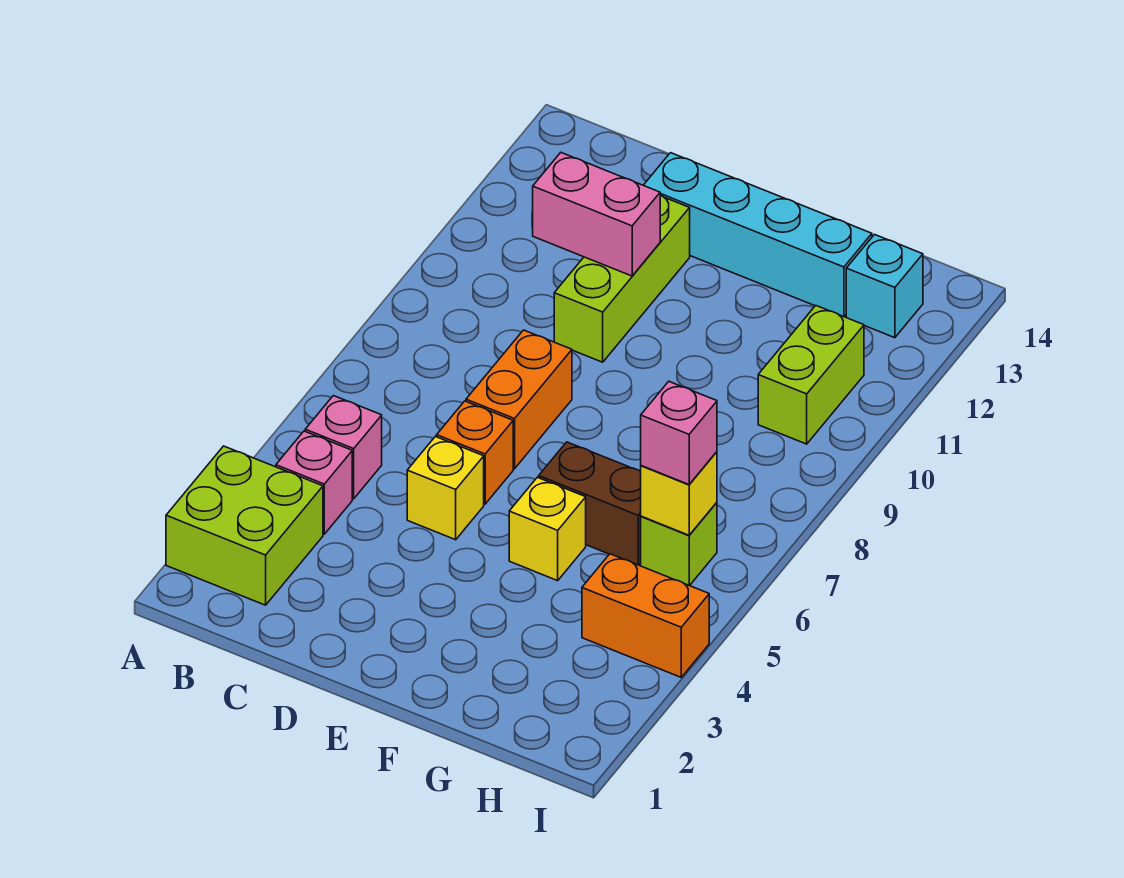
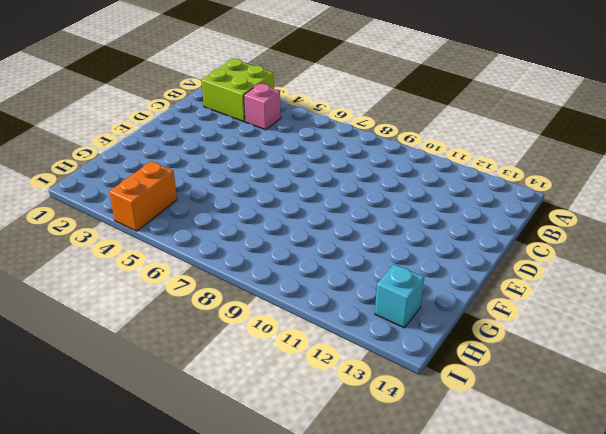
none -> pink 1x1 brick [305,396,382,499]
none -> yellow 1x1 brick [407,436,484,540]
none -> orange 1x1 brick [437,401,513,504]

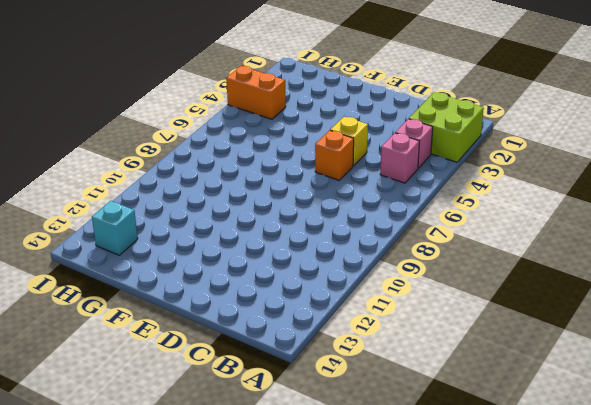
none -> orange 1x2 brick [466,330,572,469]
none -> lime 1x3 brick [554,195,690,362]
none -> cyan 1x4 brick [643,153,872,317]

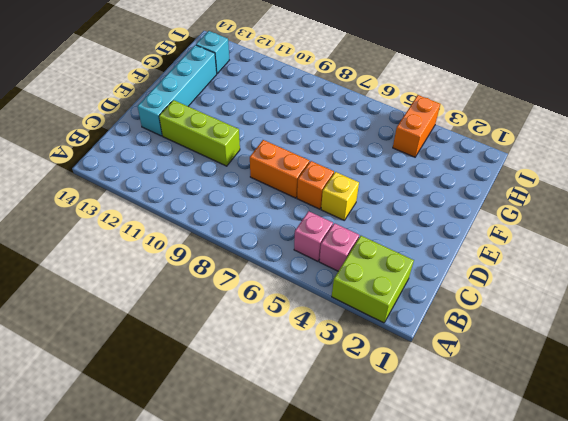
none -> yellow 1x1 brick [509,477,586,581]
none -> brown 1x2 brick [539,442,641,565]
none -> lime 1x1 brick [641,502,717,586]

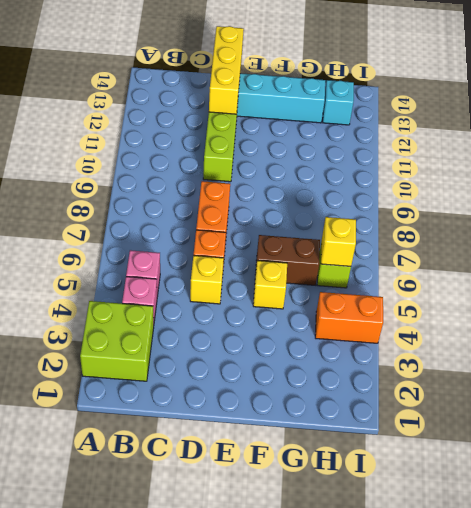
yellow 1x3 brick [209,26,244,114] -> none
none -> lime 1x2 brick [758,305,864,444]
none -> pink 1x2 brick [533,153,660,276]
none -> pink 1x1 brick [641,381,717,484]

